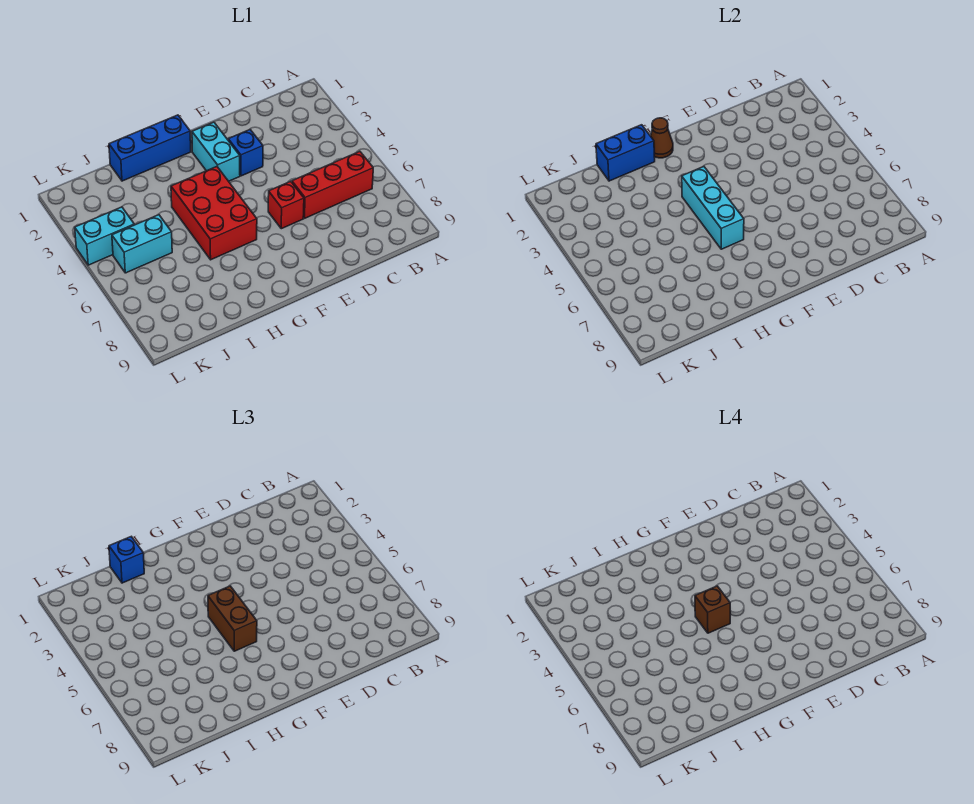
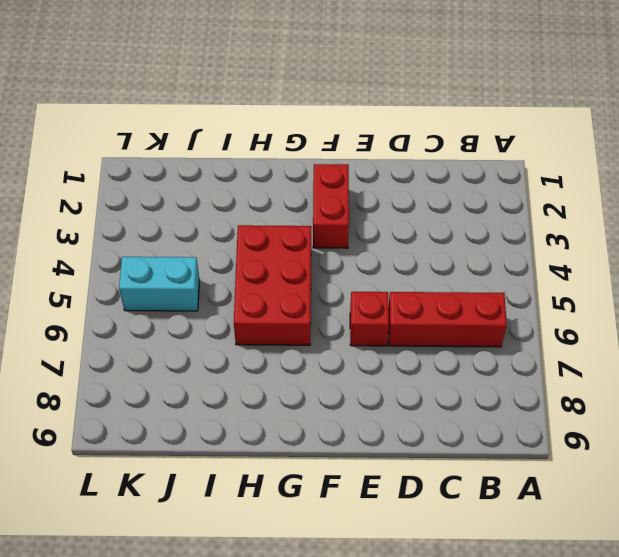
red 1x2 brick [313,164,349,248] -> cyan 1x2 brick [192,122,240,181]
none -> blue 1x1 brick [228,130,263,176]
none -> blue 1x3 brick [109,115,191,181]
none -> cyan 1x2 brick [75,207,134,265]

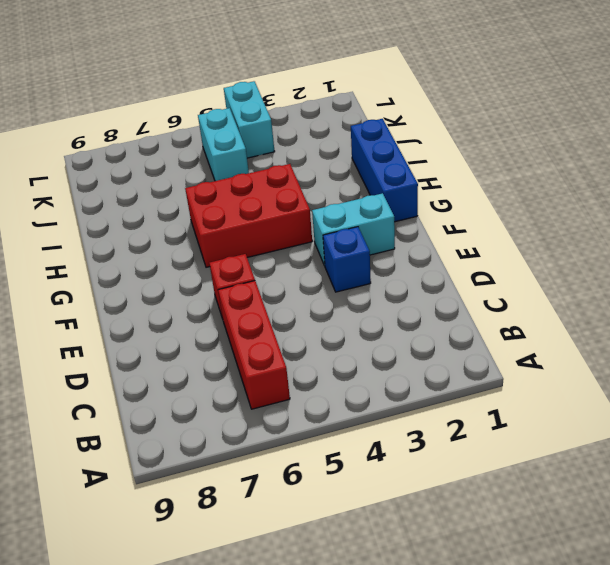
none -> brown 1x1 cone [651,118,673,158]
none -> cyan 1x3 brick [682,167,744,249]
none -> blue 1x2 brick [596,125,655,181]

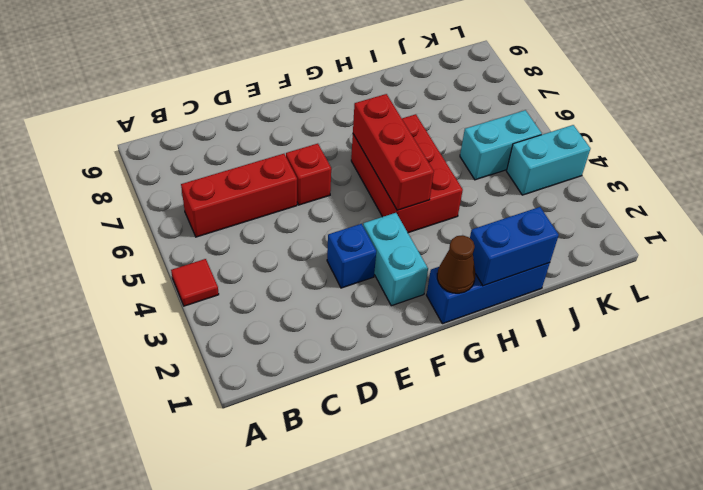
red 1x1 tile [171,259,219,306] -> none
red 1x3 brick [353,94,434,210] -> cyan 1x3 brick [682,167,744,249]
none -> brown 1x2 brick [208,586,257,651]
none -> blue 1x1 brick [109,537,144,583]
none -> brown 1x1 brick [695,586,730,633]

